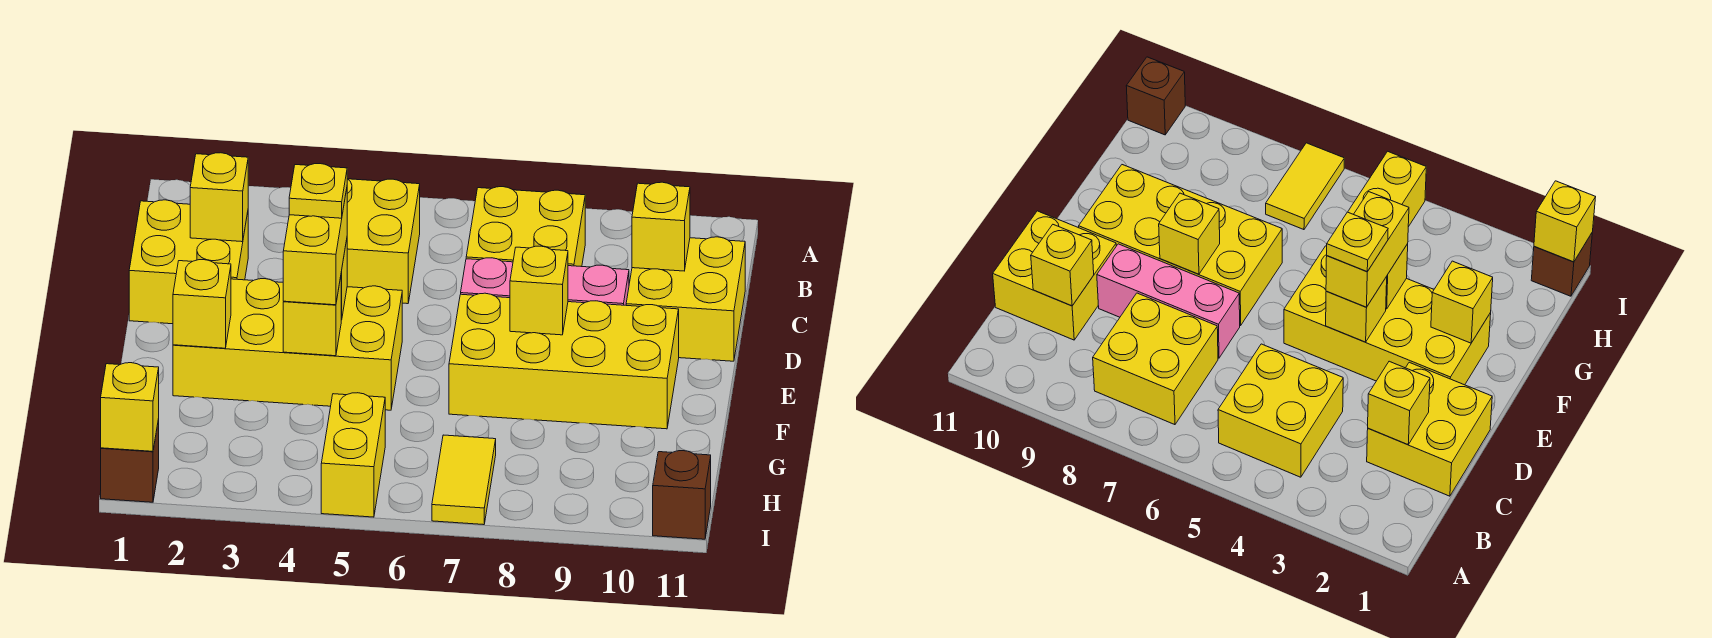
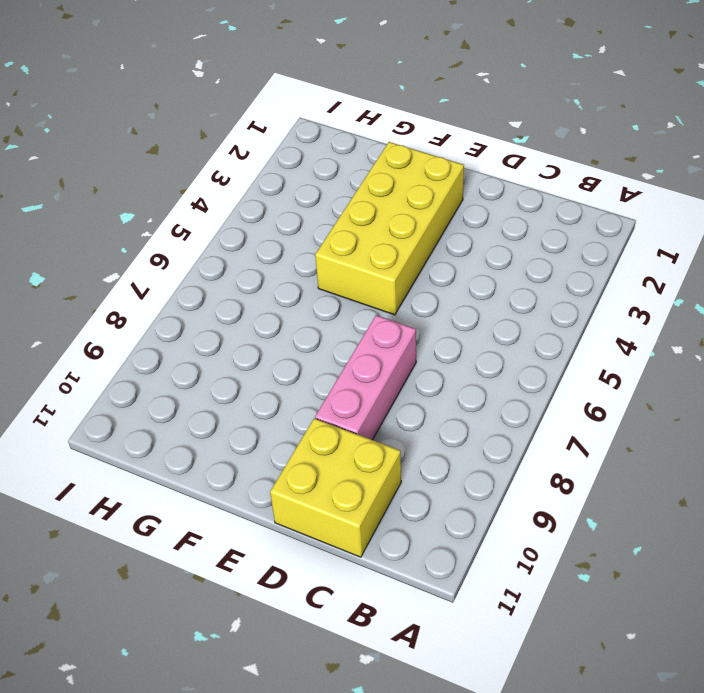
none -> yellow 2x2 brick [347,179,420,304]
none -> yellow 2x2 brick [466,187,585,267]
none -> yellow 2x2 brick [129,200,248,324]

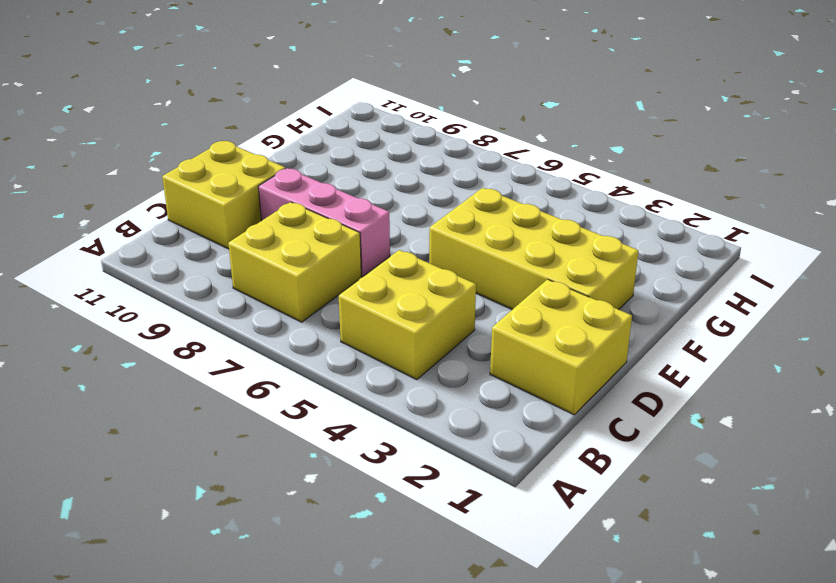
none -> yellow 2x4 brick [449,293,679,429]
none -> yellow 1x2 brick [321,393,385,517]
none -> yellow 1x2 tile [432,435,496,525]

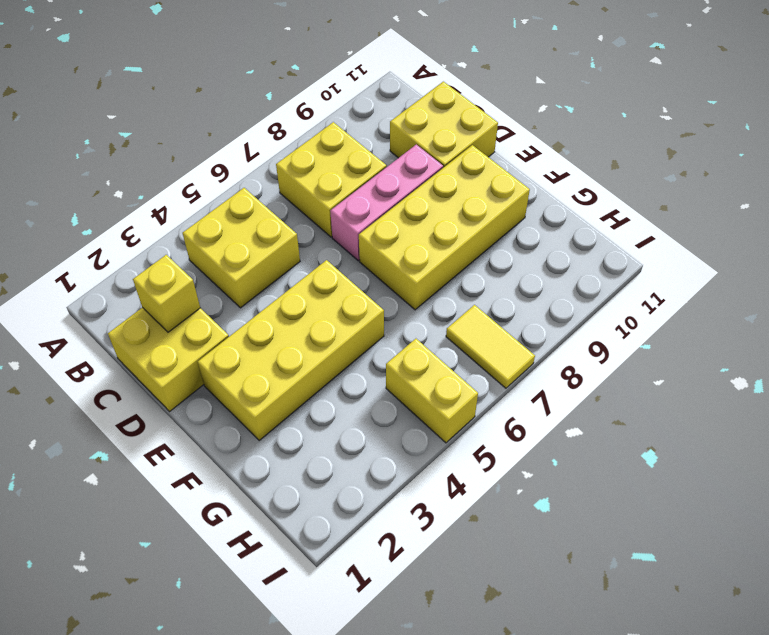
none -> brown 1x1 brick [101,419,159,502]
none -> brown 1x1 brick [653,451,711,539]
none -> yellow 1x1 brick [632,182,690,271]

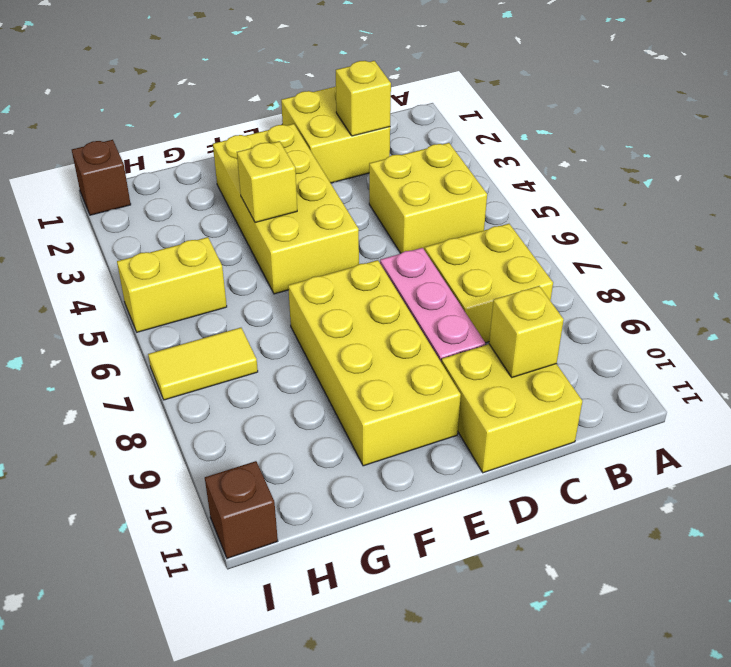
none -> yellow 1x1 brick [1326,277,1387,342]
none -> yellow 1x1 brick [510,246,568,335]
none -> yellow 1x1 brick [173,260,231,348]

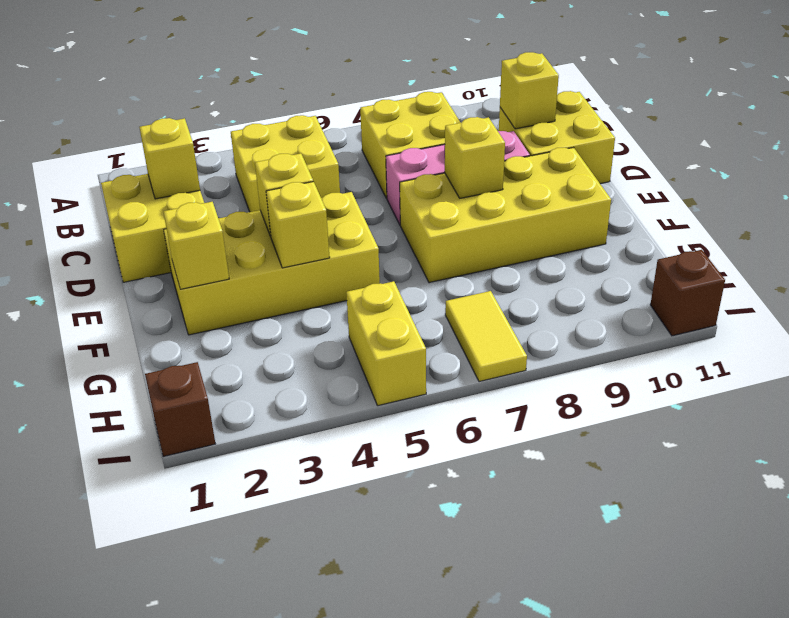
none -> yellow 1x1 brick [101,363,159,451]
none -> yellow 1x2 brick [283,189,347,305]
none -> yellow 1x1 plate [289,164,347,218]

